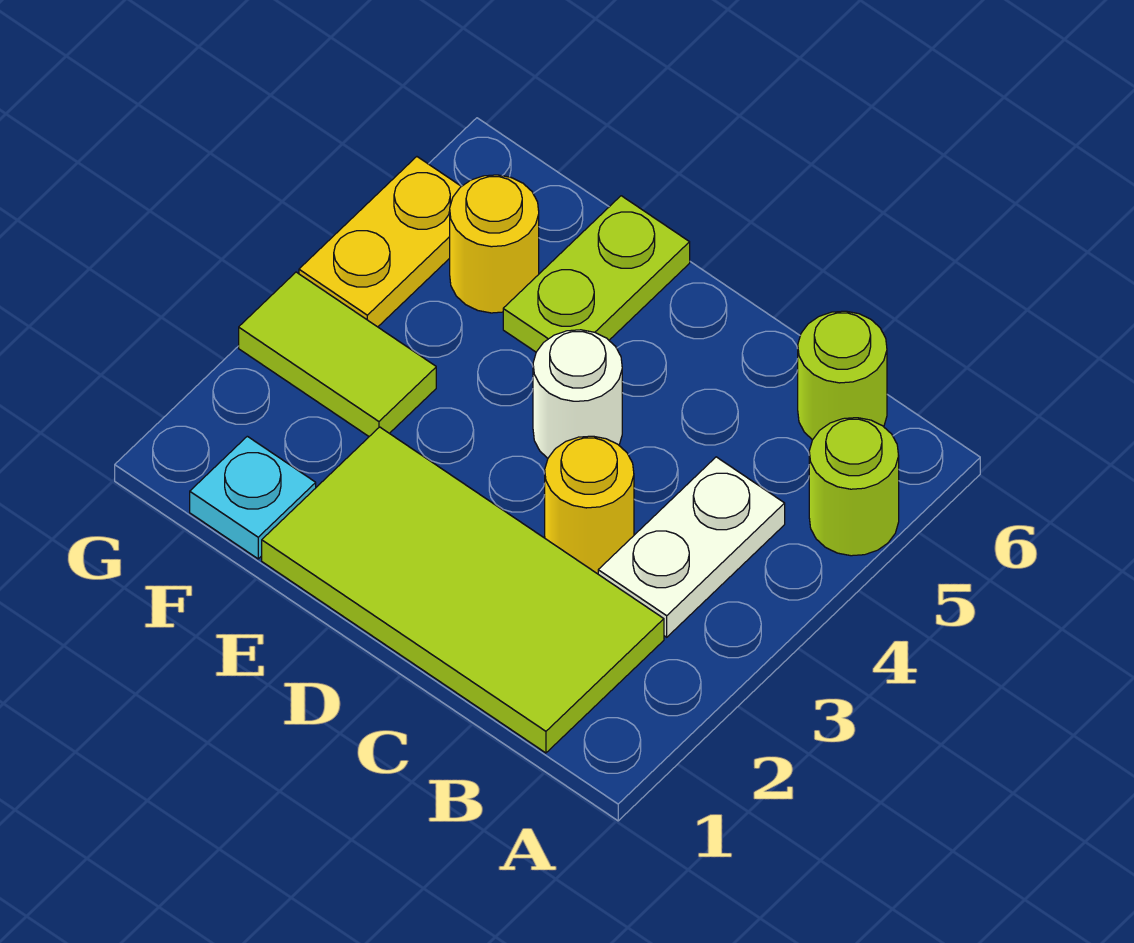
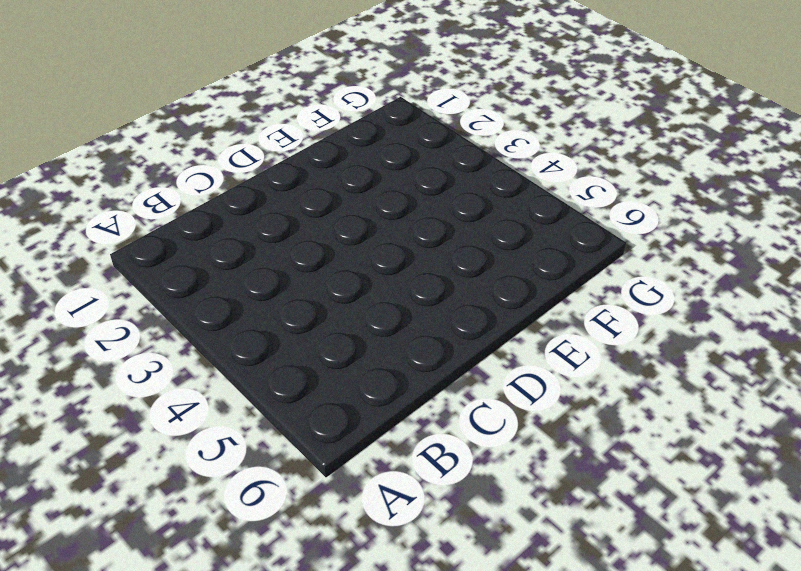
none -> lime 1x1 round brick [809,418,899,556]
none -> lime 2x4 tile [262,427,664,753]

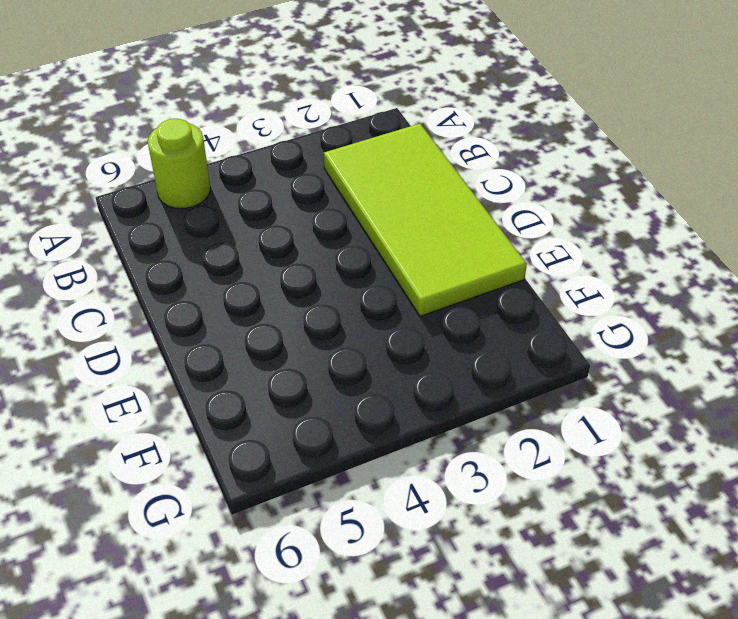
none -> white 1x2 plate [598,457,785,637]
none -> lime 1x1 round brick [798,311,887,440]

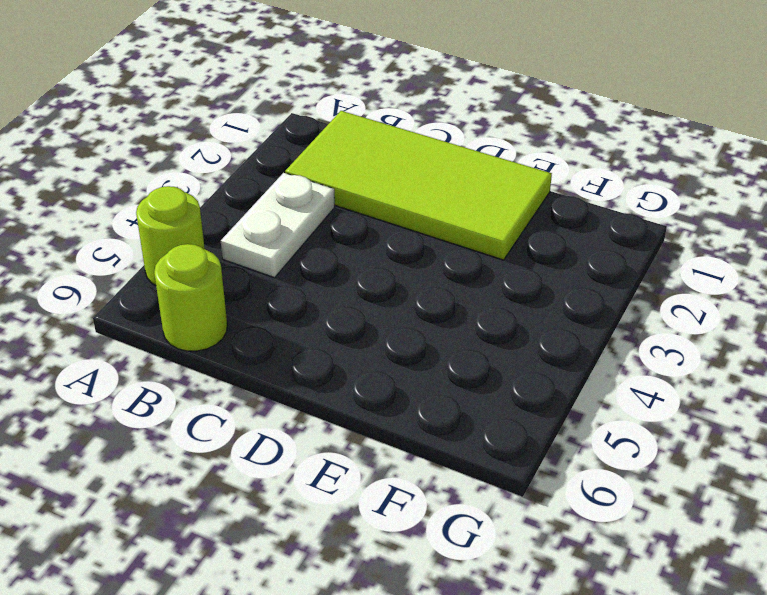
none -> yellow 1x1 round brick [545,436,634,573]
none -> white 1x1 round brick [533,330,622,458]

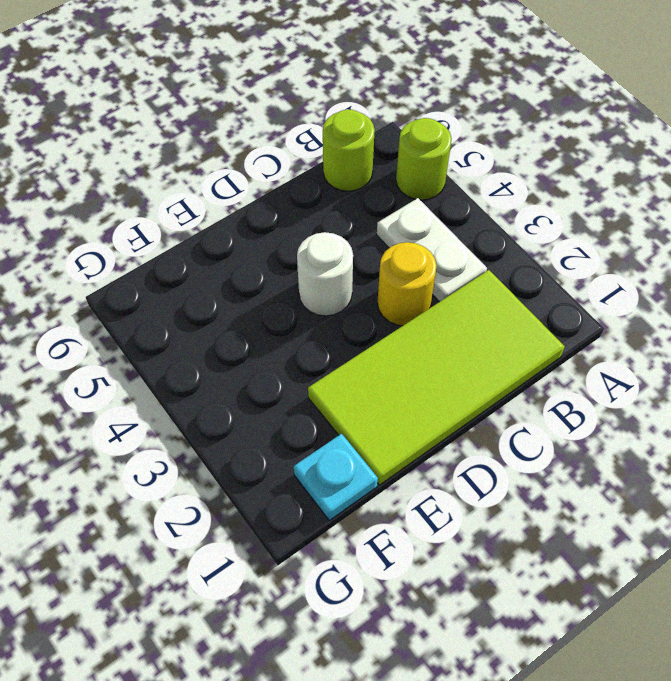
none -> lime 1x2 plate [503,196,690,352]
none -> lime 1x2 tile [239,272,436,436]

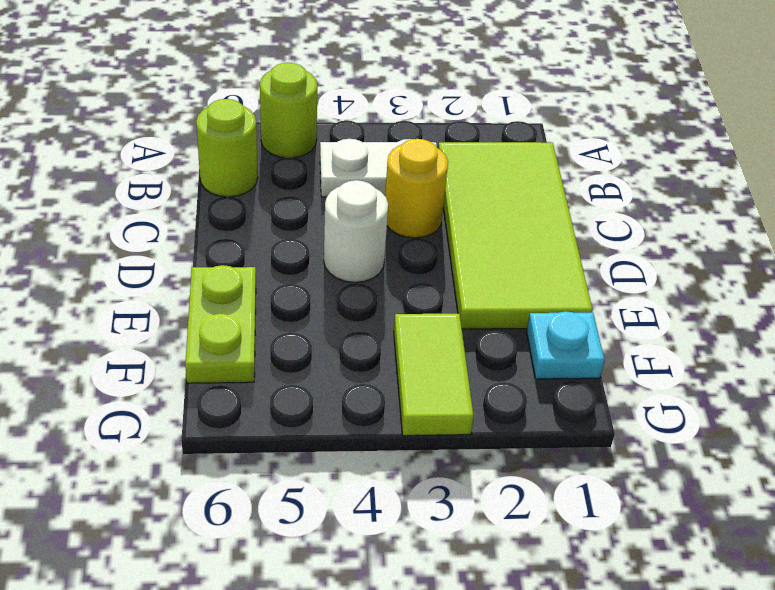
lime 1x2 plate [185,265,256,383] -> lime 1x2 plate turned to [503,196,690,352]
none -> yellow 1x1 round brick [450,175,539,313]
none -> yellow 1x2 plate [299,157,461,327]

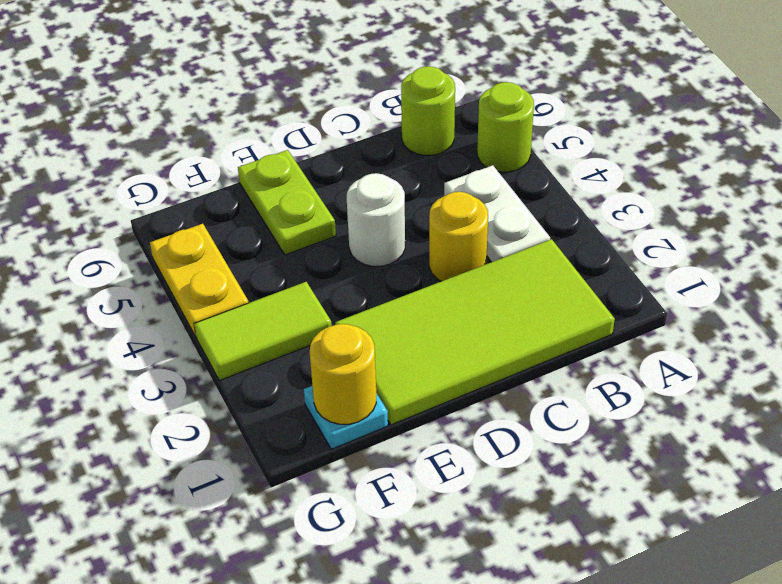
yellow 1x1 round brick [310,324,376,424] -> yellow 1x1 round brick moved to [450,175,539,313]

